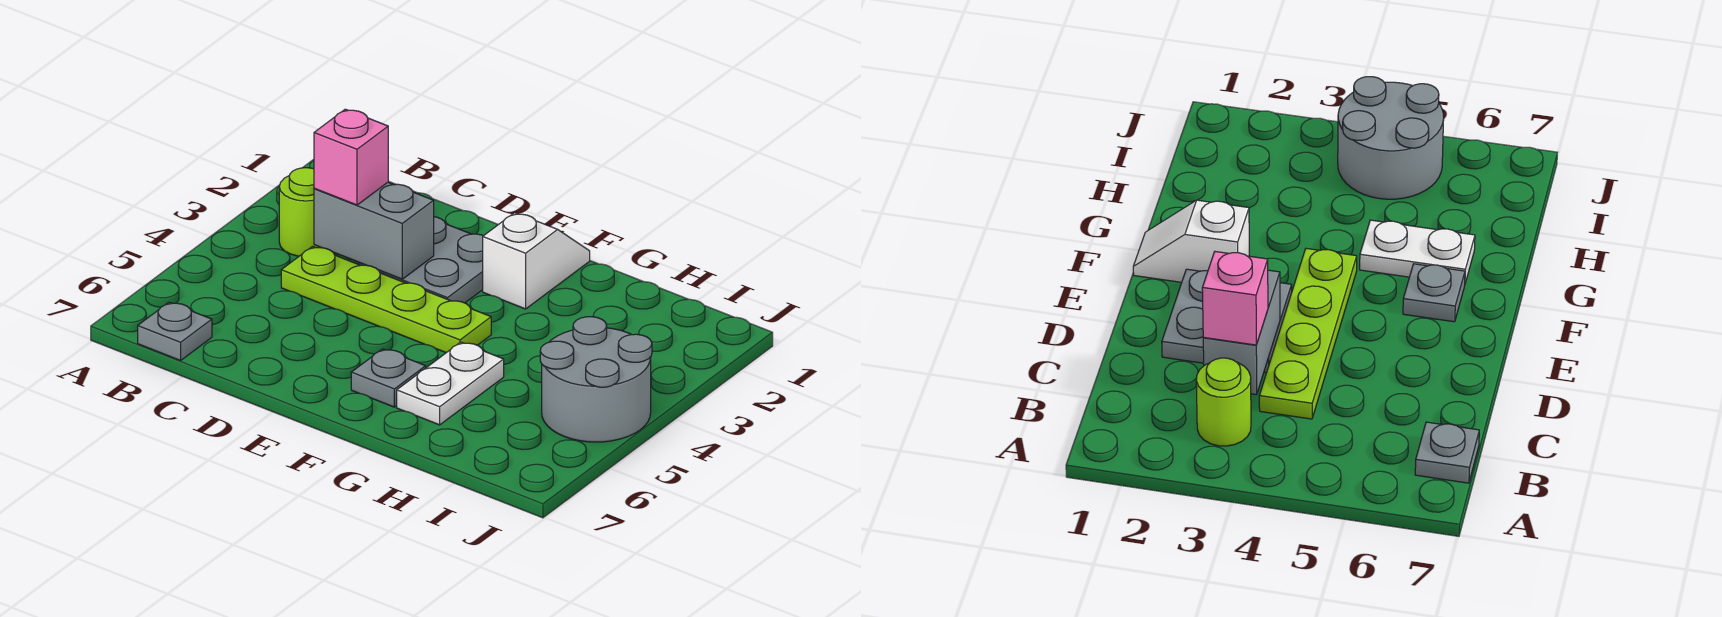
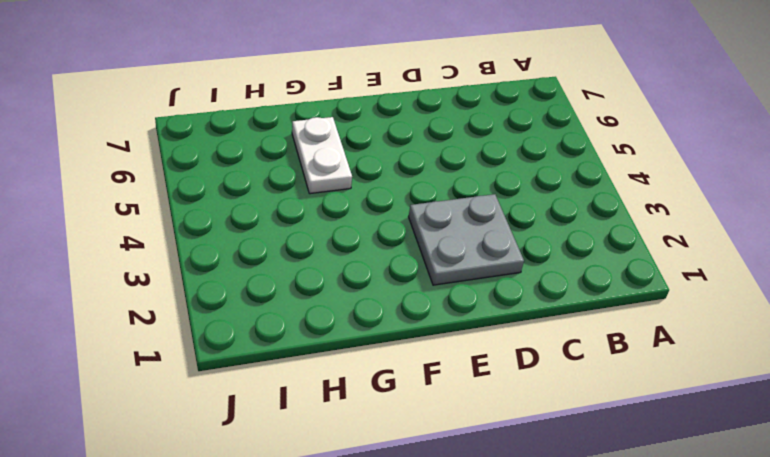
none -> lime 1x1 round brick [279,168,321,256]
none -> grey 1x1 plate [138,302,212,360]

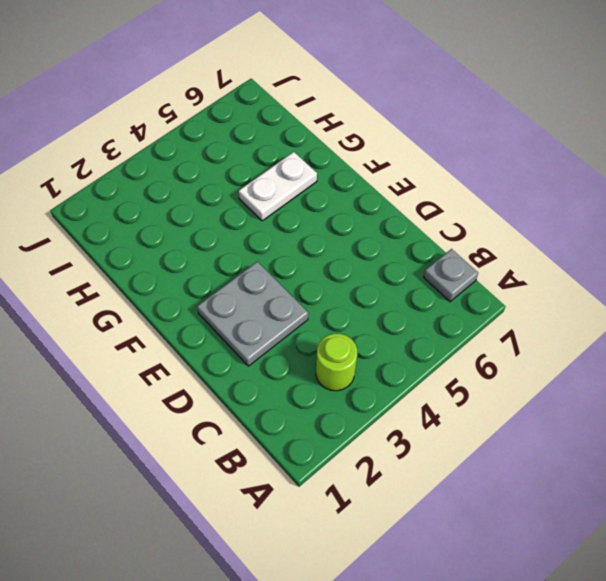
none -> lime 1x4 plate [281,247,491,353]
none -> white 1x2 slope [483,213,590,309]

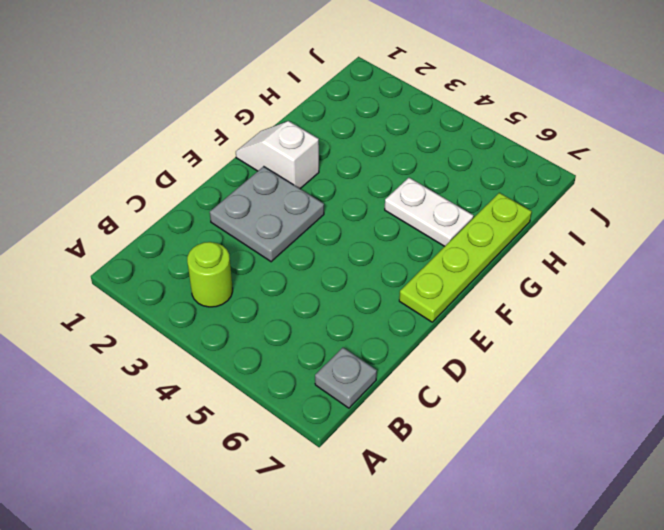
lime 1x4 plate [399,193,532,322] -> lime 1x4 plate moved to [281,247,491,353]
none -> grey 1x1 plate [351,349,426,407]
none -> grey 2x2 round brick [540,317,652,442]

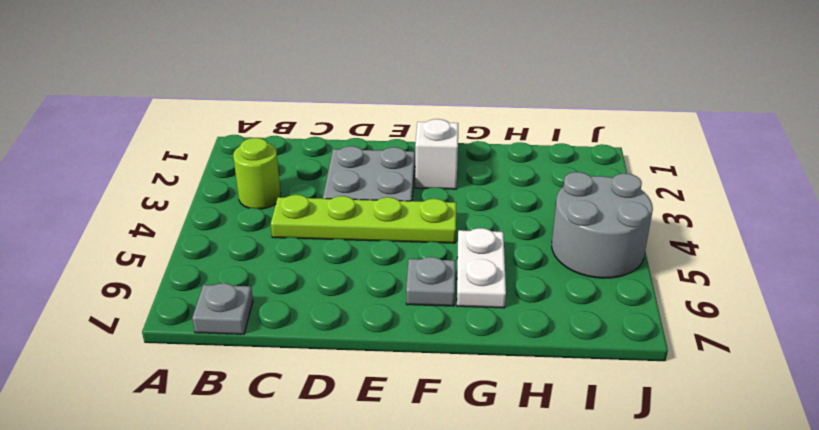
none -> grey 1x2 brick [314,182,434,279]
none -> pink 1x1 brick [314,109,388,205]

